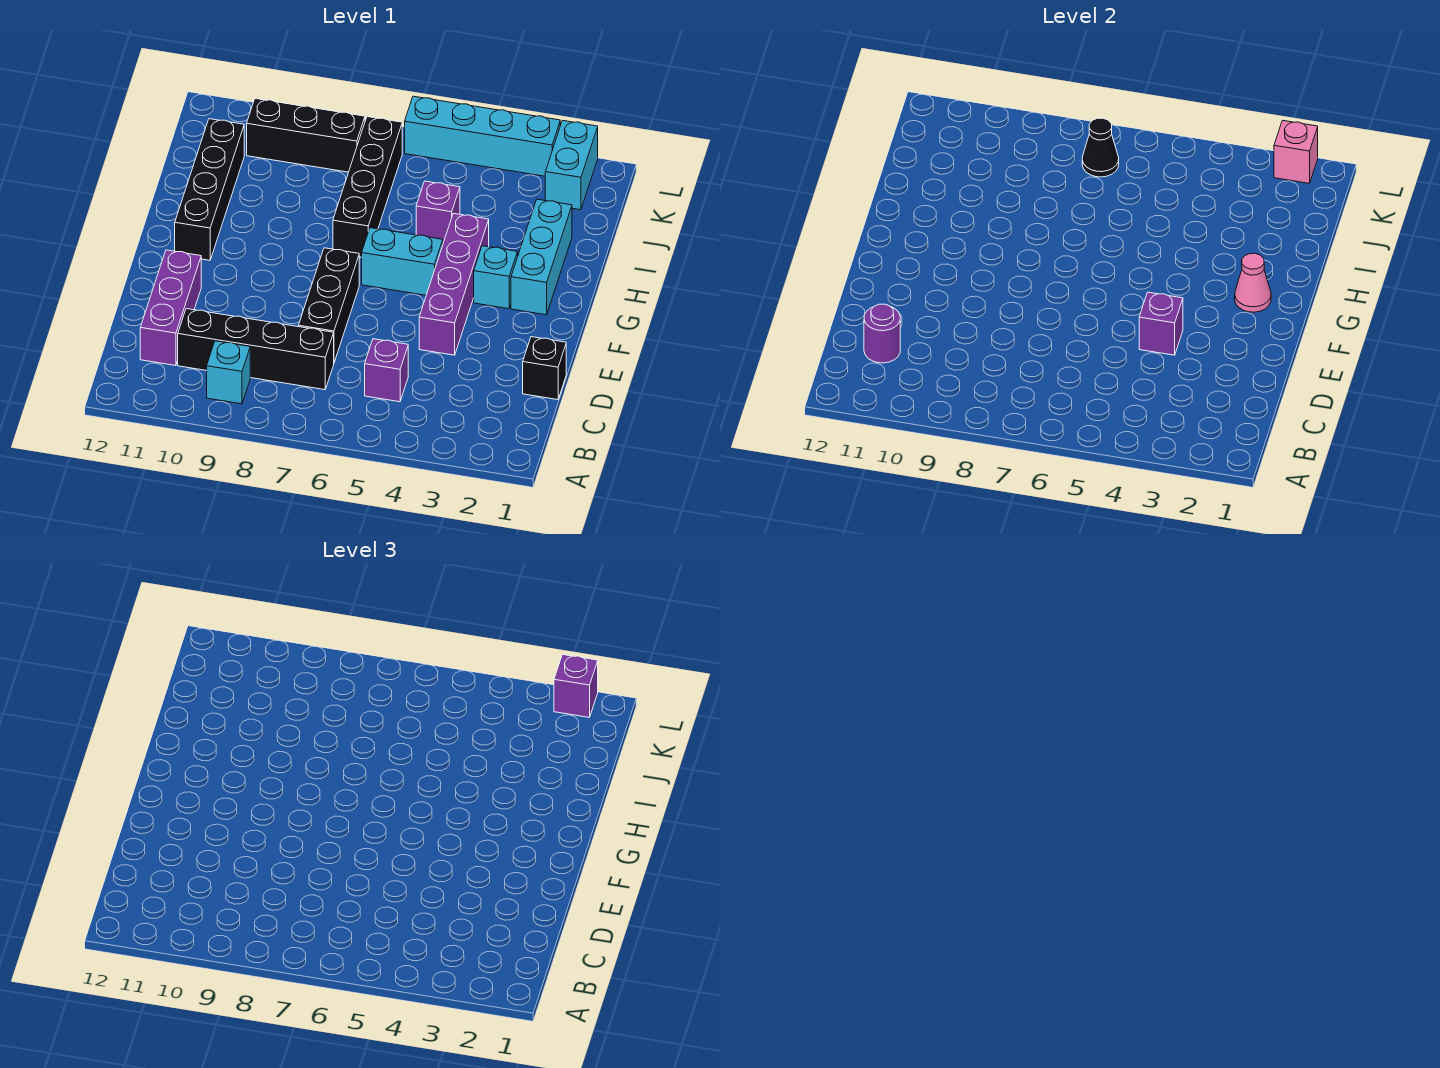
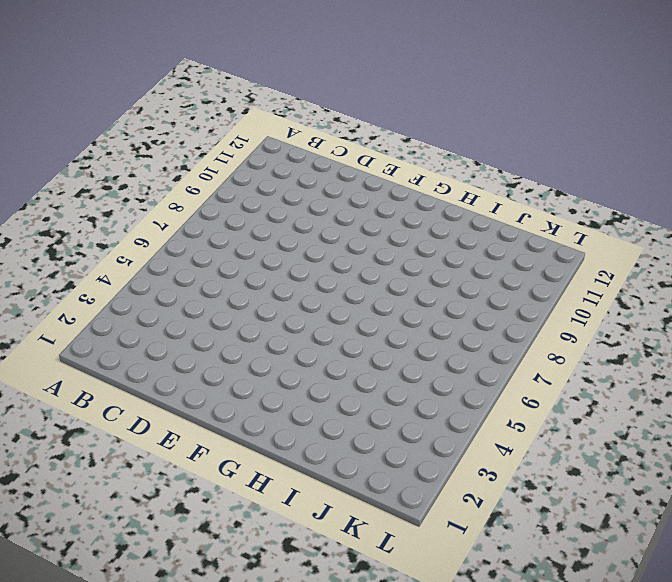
none -> cyan 1x1 brick [207,341,250,404]
none -> purple 1x1 brick [365,339,408,402]
none -> black 1x4 brick [178,309,334,390]

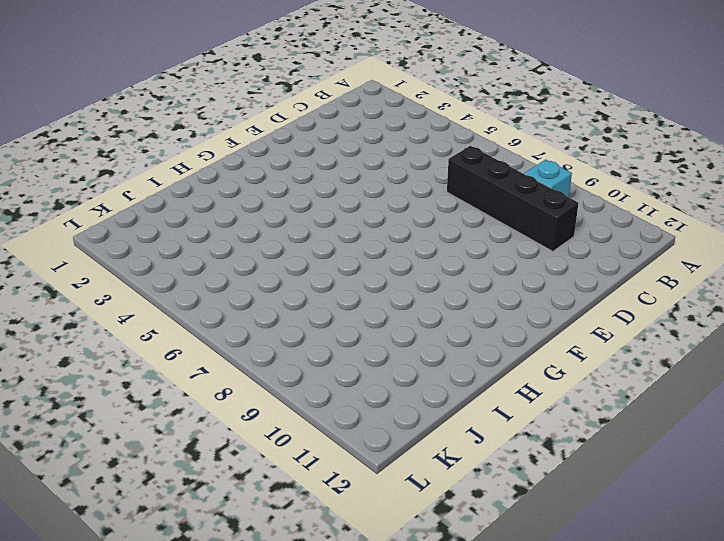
none -> purple 1x1 brick [365,339,408,402]
none -> purple 1x3 brick [140,250,201,366]
none -> black 1x1 brick [523,337,566,400]

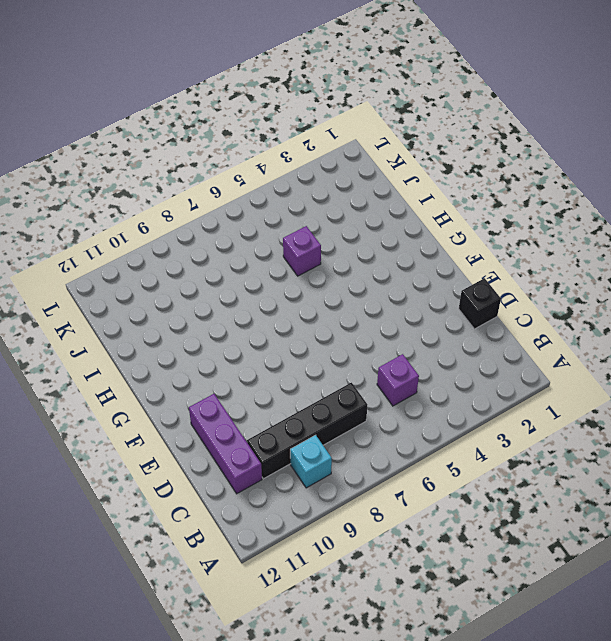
none -> black 1x3 brick [298,248,359,362]
none -> purple 1x4 brick [419,213,489,355]
none -> cyan 1x3 brick [511,199,572,315]

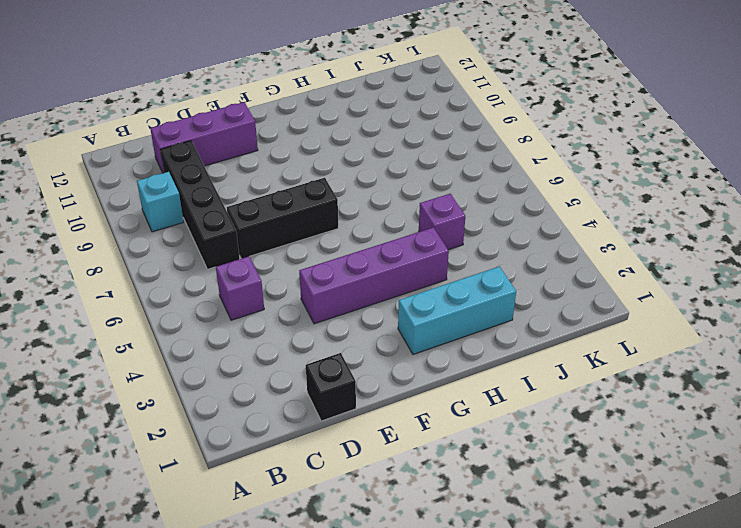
none -> cyan 1x1 brick [474,246,518,309]
none -> cyan 1x2 brick [362,228,443,295]
none -> black 1x4 brick [175,119,244,260]

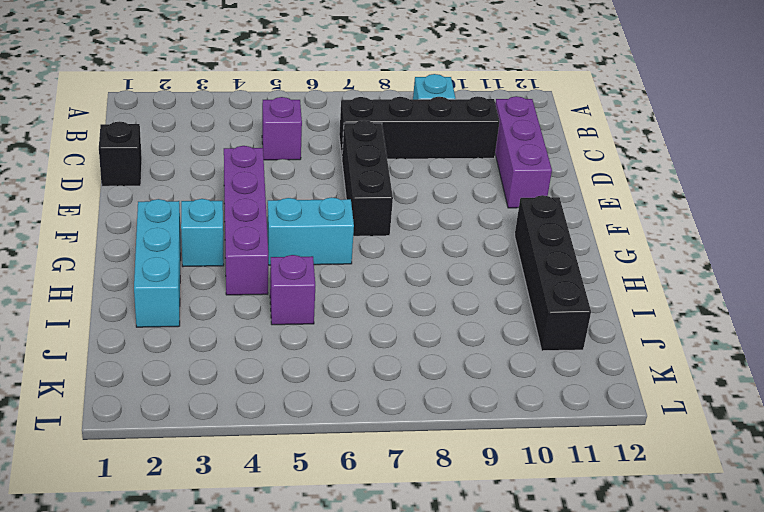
none -> black 1x4 brick [333,117,402,257]
none -> cyan 1x2 brick [545,120,598,210]
none -> black 1x3 brick [247,98,365,172]

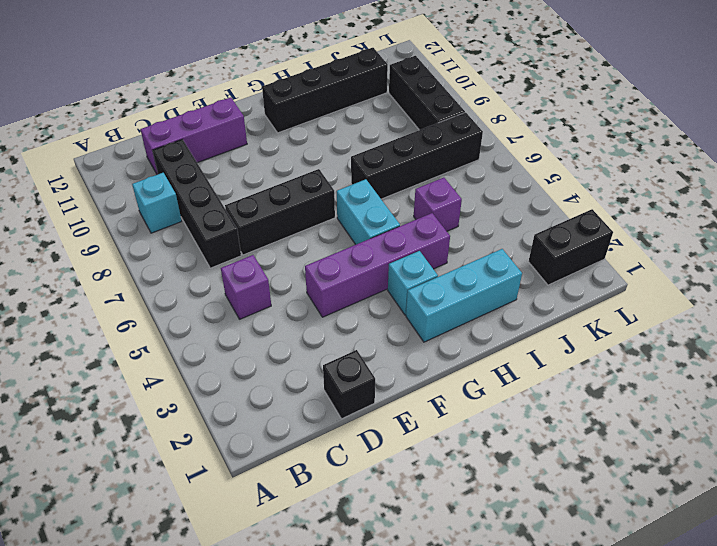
black 1x2 brick [528,209,613,285] -> cyan 1x2 brick [545,120,598,210]
none -> cyan 1x4 brick [405,96,560,176]
none -> purple 1x1 round brick [864,304,900,363]
none -> purple 1x1 brick [1139,292,1183,355]

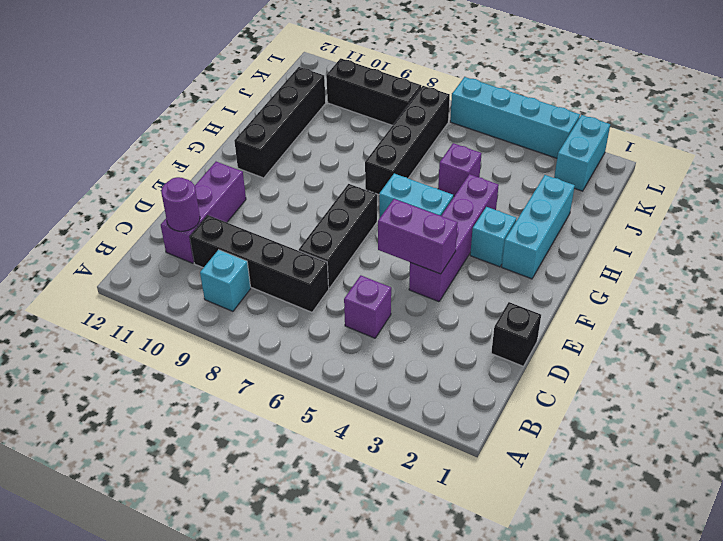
purple 1x2 brick [378,199,458,274] -> purple 1x1 brick [1139,292,1183,355]
none -> pink 1x1 cone [1235,253,1271,312]
none -> black 1x1 cone [1082,118,1119,177]
none -> pink 1x1 brick [1274,120,1318,183]

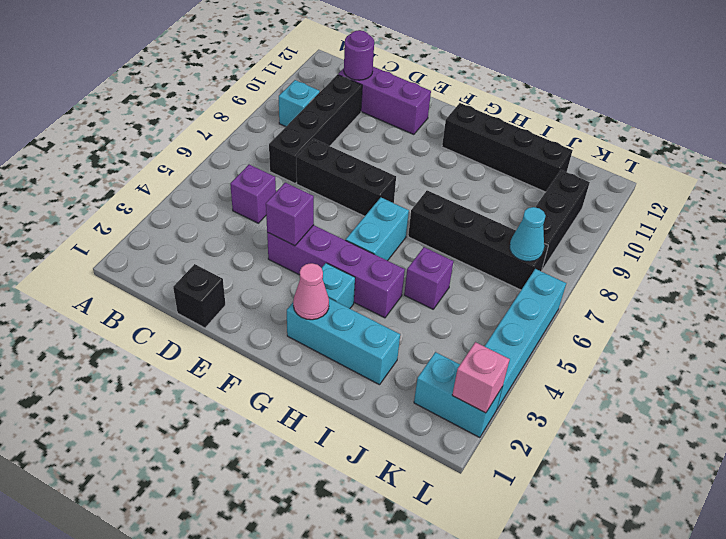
cyan 1x1 cone [510,207,546,262] -> black 1x1 cone [1082,118,1119,177]
none -> purple 1x1 brick [554,654,598,717]

